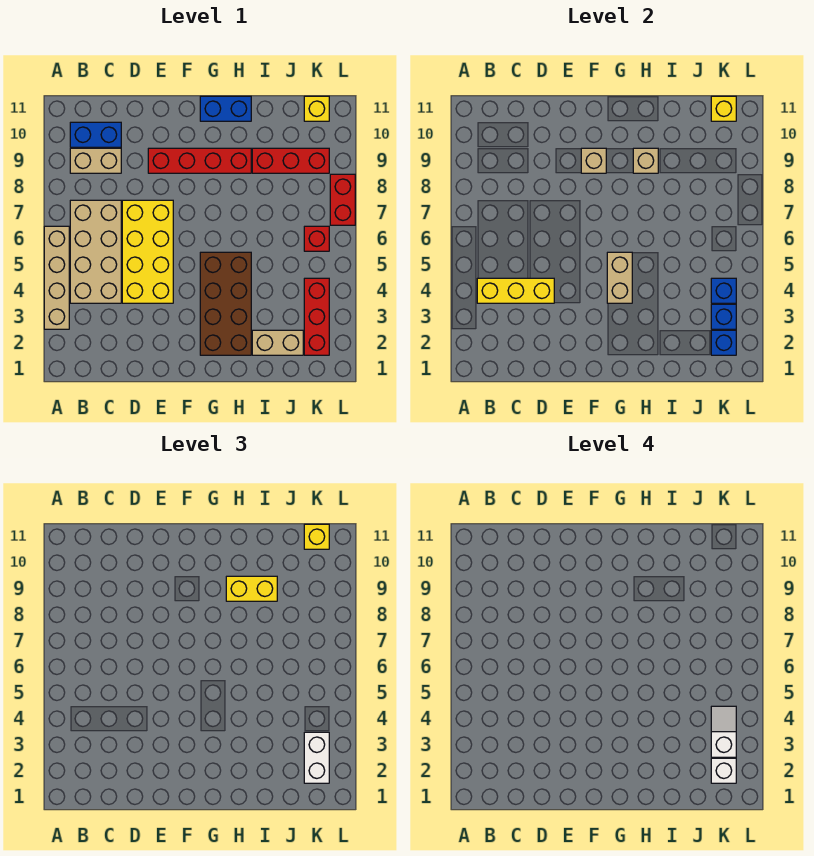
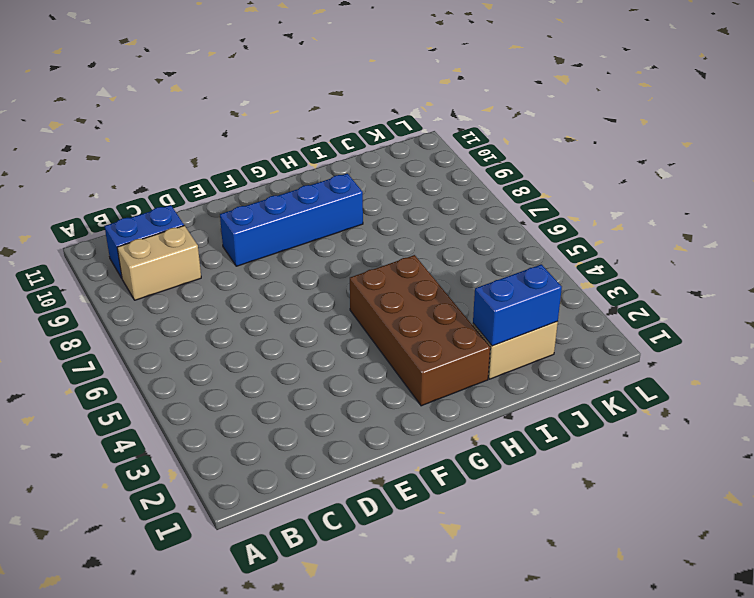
blue 1x4 brick [220,173,363,266] -> red 1x4 brick [148,148,251,173]
blue 1x2 brick [473,264,562,346] -> blue 1x2 brick moved to [200,96,251,121]
none -> tan 1x4 brick [44,226,69,329]
none -> tan 2x4 brick [70,200,121,303]
none -> yellow 2x4 brick [122,200,173,303]

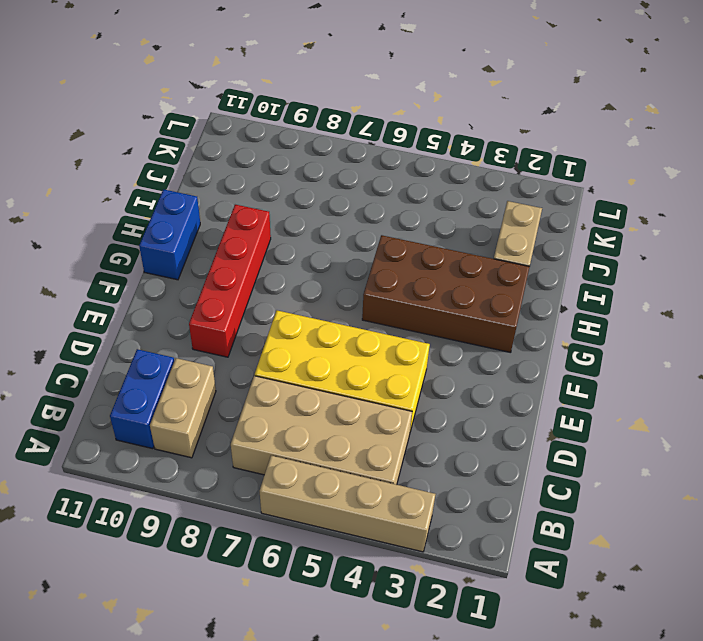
none -> red 1x3 brick [252,148,329,173]
none -> red 1x3 brick [304,278,329,355]
none -> red 1x1 brick [304,226,329,251]

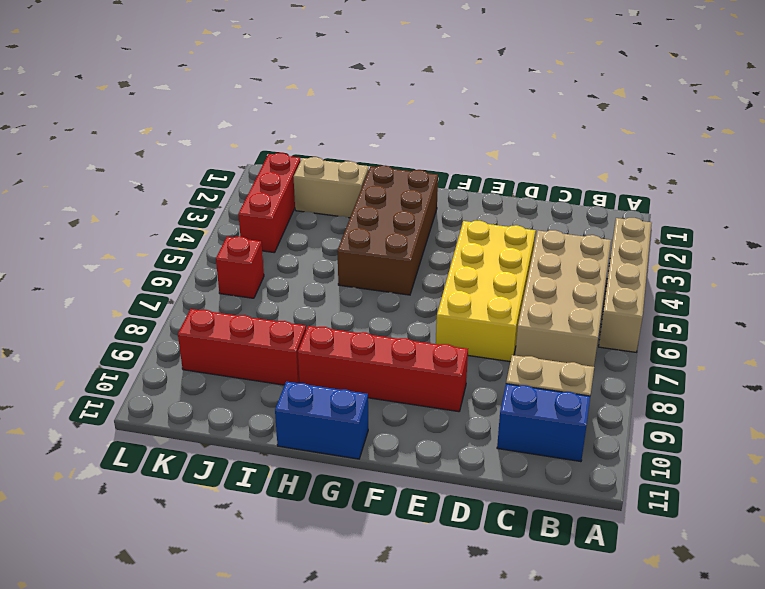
none -> yellow 1x1 brick [304,96,329,121]
none -> red 1x2 brick [330,174,355,225]
none -> yellow 1x3 brick [477,278,554,303]

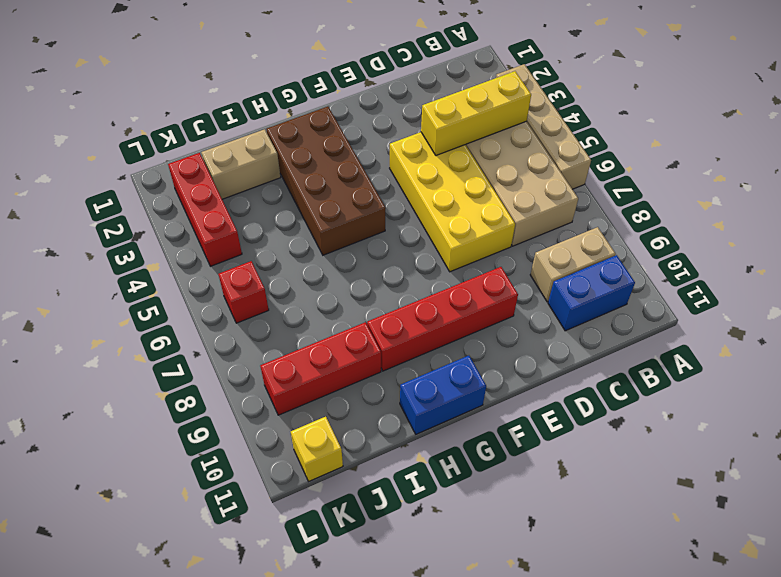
none -> red 1x2 brick [330,174,355,225]
none -> tan 1x1 brick [581,148,606,173]
none -> tan 1x2 brick [607,252,632,303]

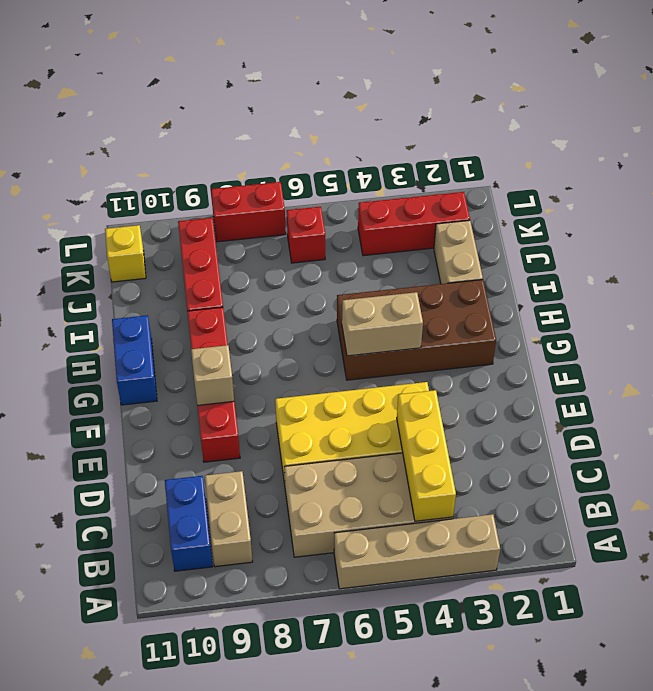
none -> tan 1x1 brick [633,148,658,173]
none -> blue 1x1 brick [711,330,736,355]
none -> blue 1x1 brick [711,304,736,329]

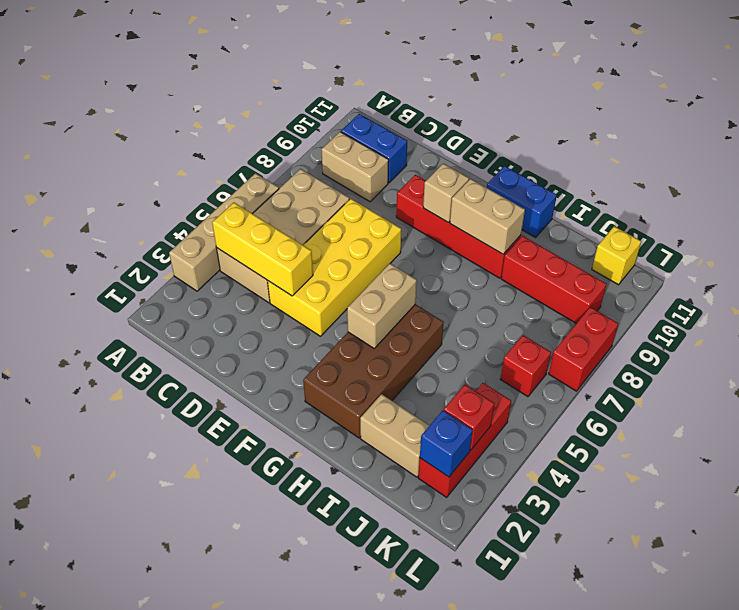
tan 1x2 brick [450,179,525,254] -> tan 1x1 brick [633,148,658,173]
red 1x1 brick [444,385,494,450] -> blue 1x1 brick [711,304,736,329]
none -> blue 1x1 brick [711,278,736,303]
none -> yellow 1x1 brick [711,96,736,121]
none -> yellow 1x2 brick [226,576,277,601]

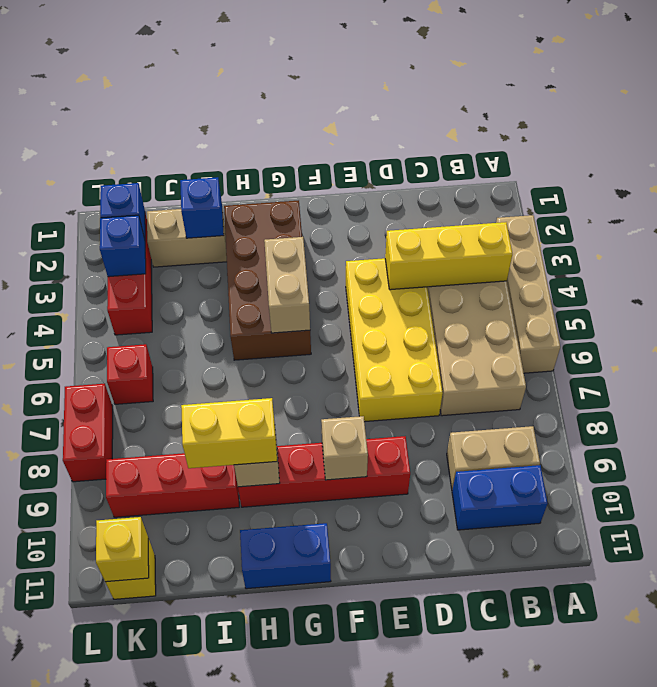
blue 1x1 brick [180,177,224,238] -> blue 1x1 brick moved to [711,278,736,303]
none -> white 1x2 brick [304,732,329,783]
none -> yellow 1x1 brick [304,524,329,549]
none -> white 1x1 brick [711,758,736,783]

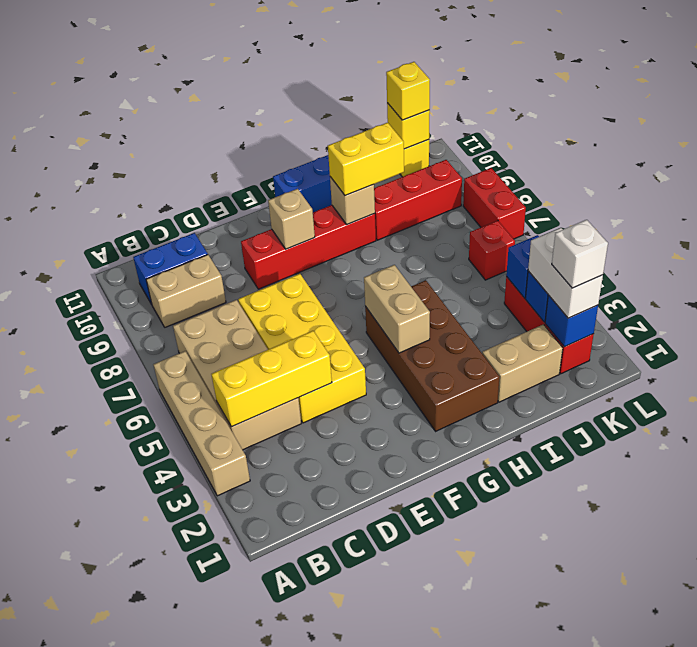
none -> white 1x2 slope [711,706,736,757]

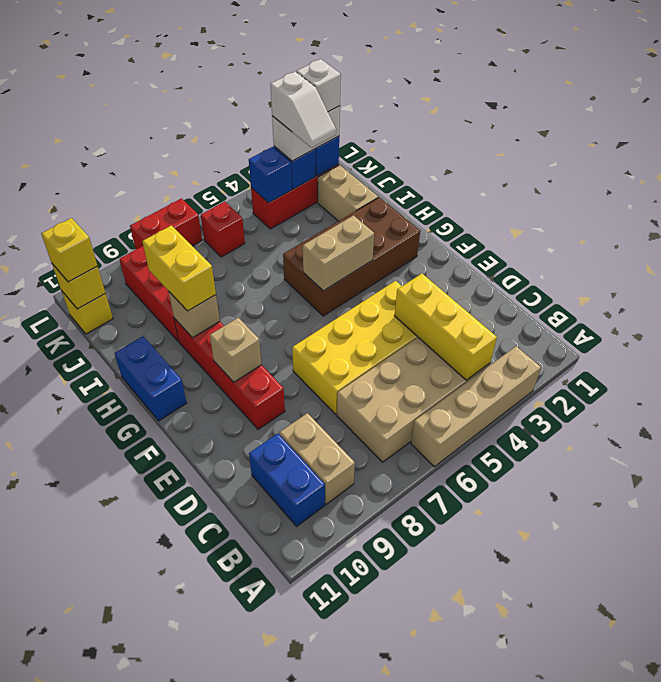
white 1x2 slope [270,72,336,148] -> white 1x2 slope turned to [711,706,736,757]

